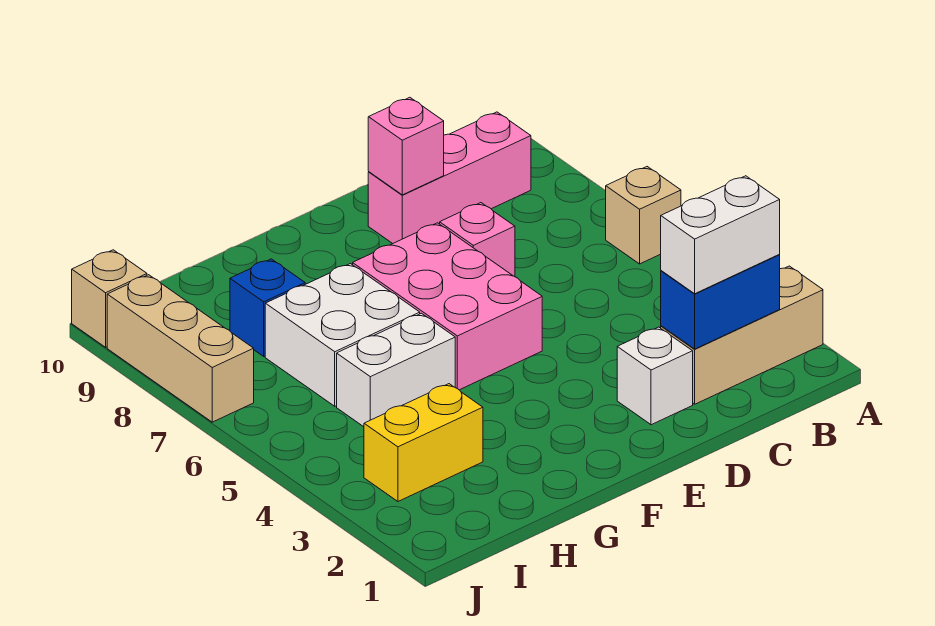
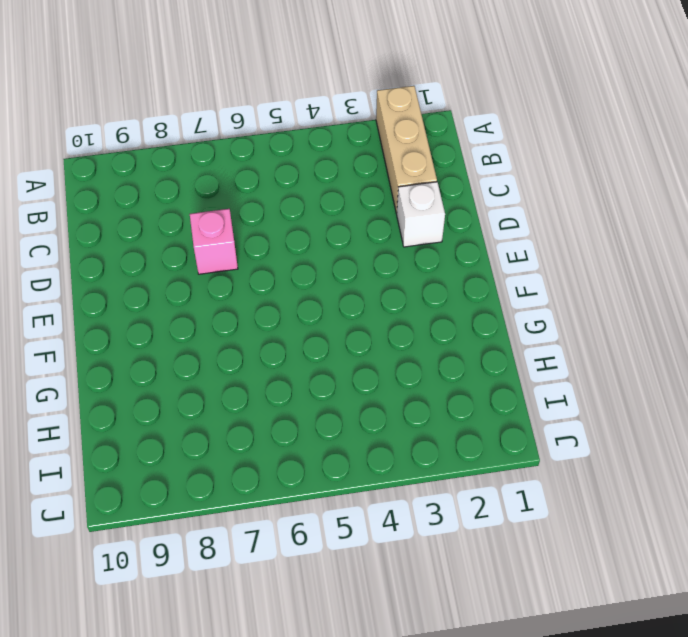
none -> tan 1x1 brick [606,167,681,264]
none -> pink 1x3 brick [368,112,531,244]
none -> pink 2x3 brick [353,223,542,390]

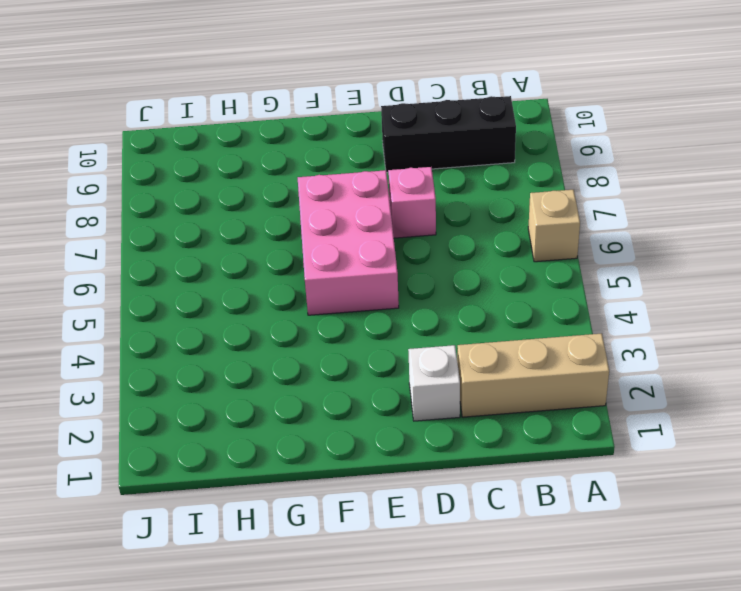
black 1x3 brick [381,96,516,173] -> pink 1x3 brick [368,112,531,244]
none -> white 1x2 brick [337,313,455,427]
none -> white 2x2 brick [265,264,420,406]
none -> yellow 1x2 brick [364,384,483,501]

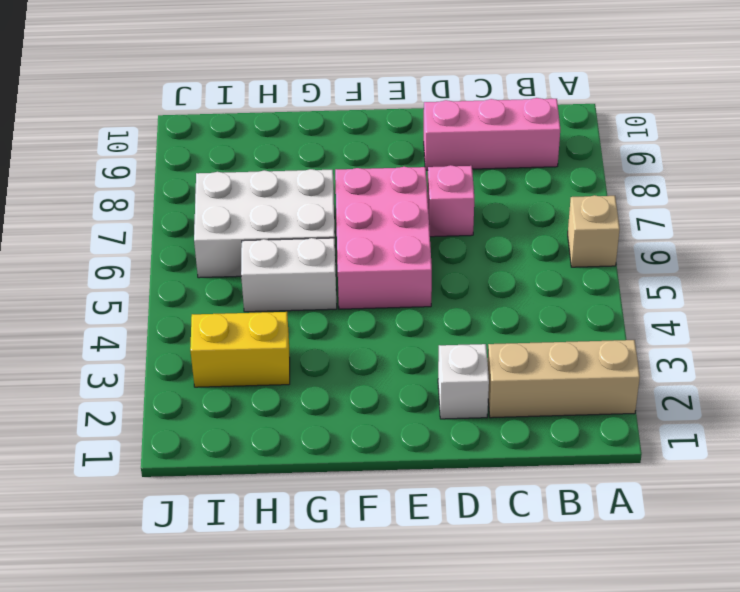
white 2x3 brick [194,169,336,278] -> white 2x2 brick [265,264,420,406]
none -> blue 1x1 brick [230,259,305,356]
none -> tan 1x3 brick [107,275,254,422]
none -> tan 1x1 brick [72,250,147,347]

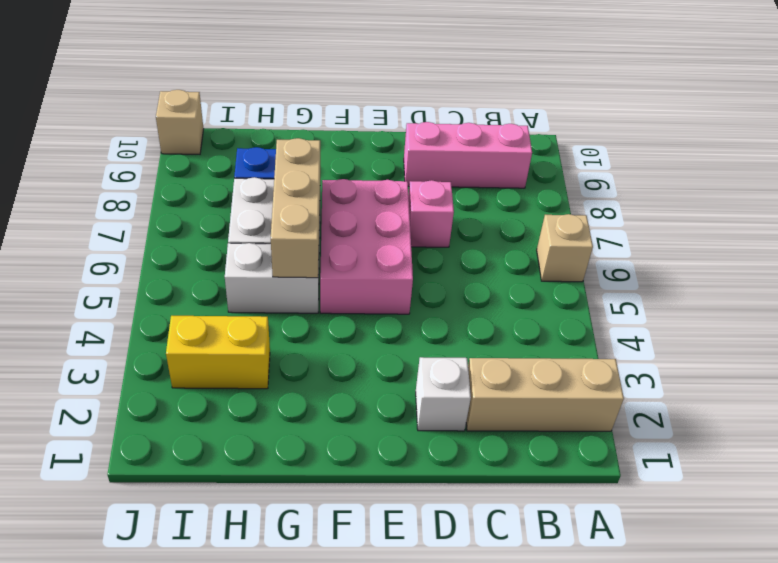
tan 1x3 brick [271,138,320,278] -> tan 1x3 brick moved to [107,275,254,422]
none -> blue 1x2 brick [661,255,780,349]
none -> pink 1x1 brick [368,97,444,195]
none -> white 1x2 brick [661,176,780,294]

